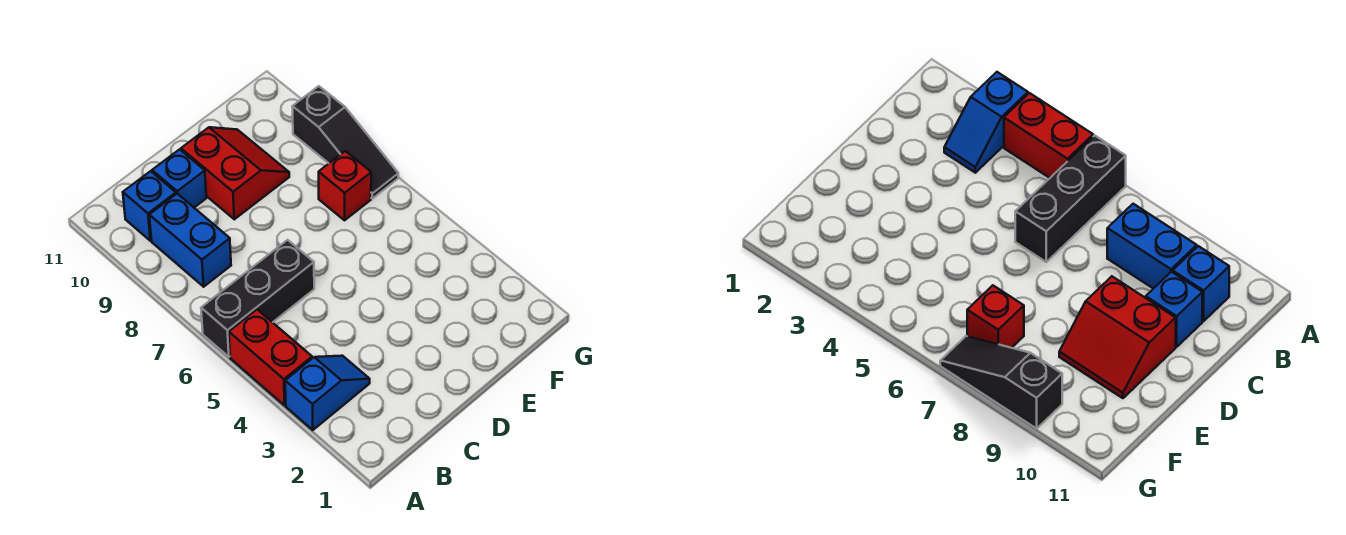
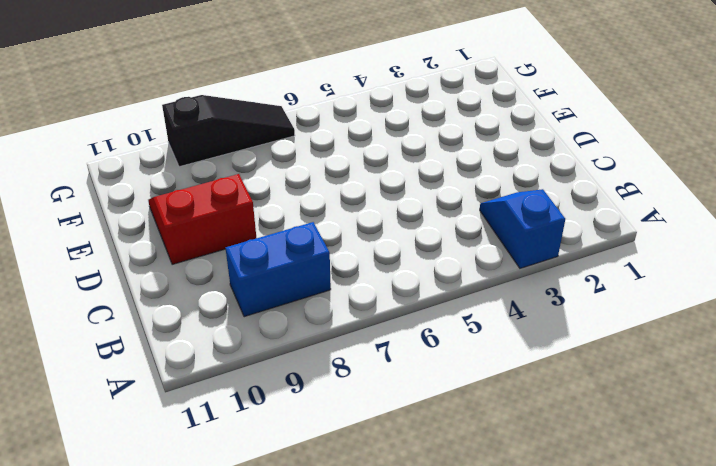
none -> red 1x2 brick [229,310,312,405]
none -> black 1x3 brick [201,240,314,357]

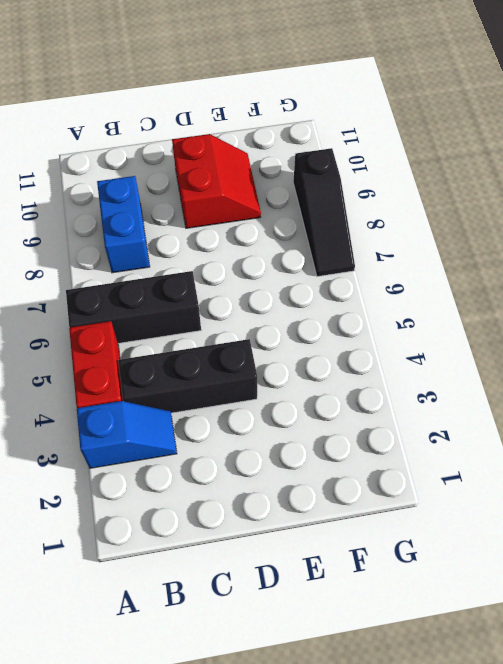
black 1x3 brick [118,339,257,413] -> none
none -> blue 1x1 brick [123,171,176,241]
none -> blue 1x1 brick [152,149,206,207]

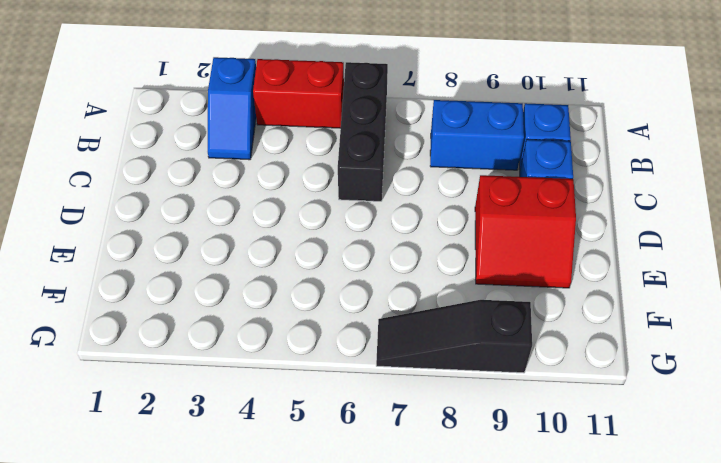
none -> red 1x1 brick [319,151,371,220]

